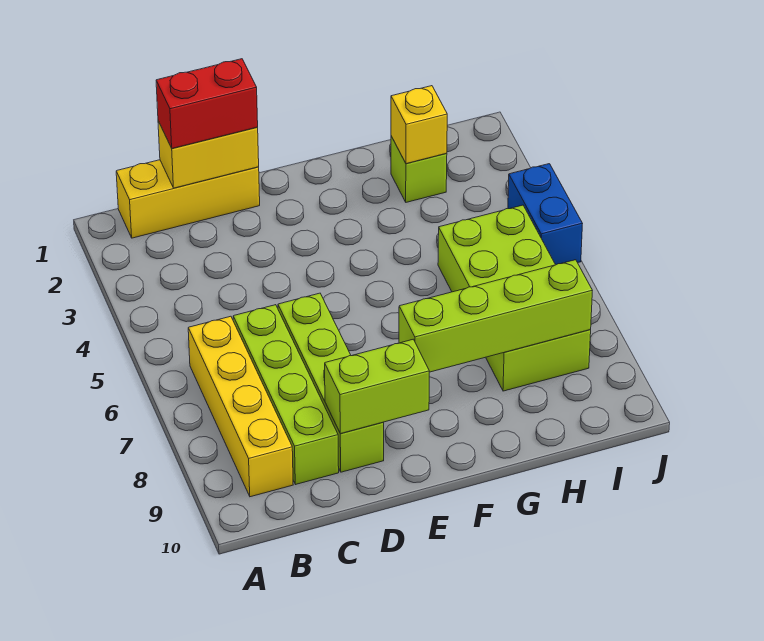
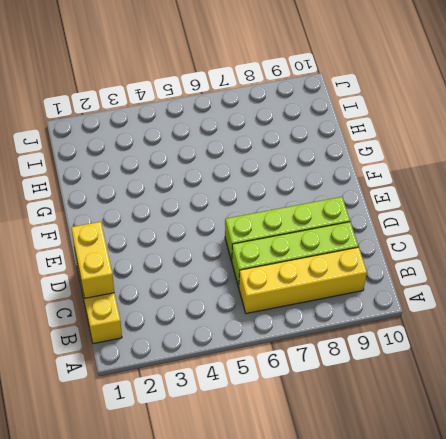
none -> lime 1x1 brick [391,136,447,202]
none -> lime 2x4 brick [438,205,591,391]
none -> blue 1x2 brick [508,164,583,265]

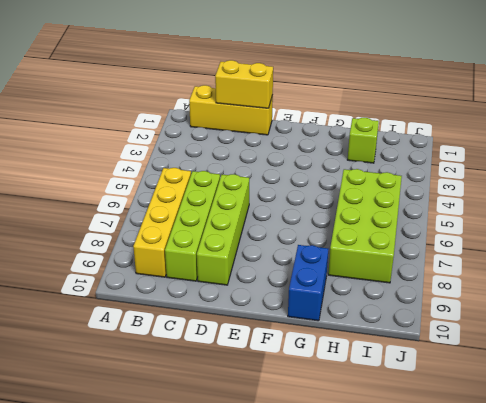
blue 1x2 brick [288,245,328,321] -> blue 1x2 brick moved to [508,164,583,265]
none -> lime 1x2 brick [325,339,429,434]
none -> lime 1x4 brick [399,260,592,372]
none -> yellow 1x1 brick [391,86,447,164]

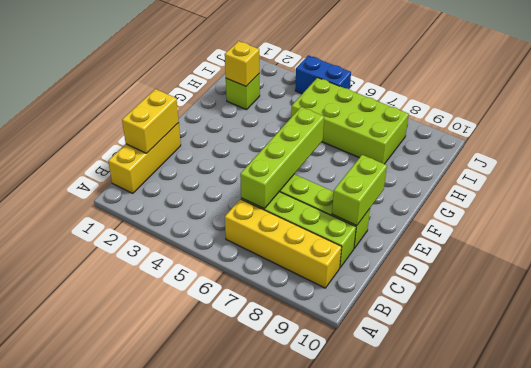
lime 1x4 brick [240,107,324,209] -> lime 1x4 brick moved to [399,260,592,372]
none -> red 1x2 brick [156,59,258,148]

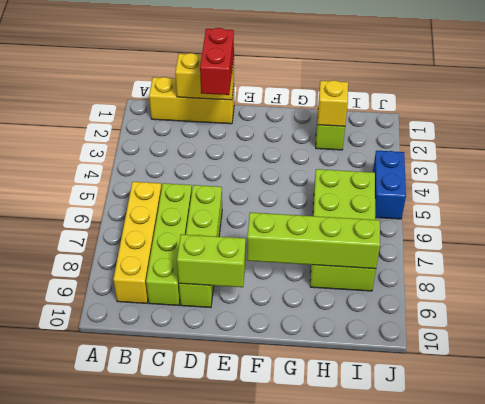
red 1x2 brick [200,28,234,95] -> red 1x2 brick turned to [156,59,258,148]

